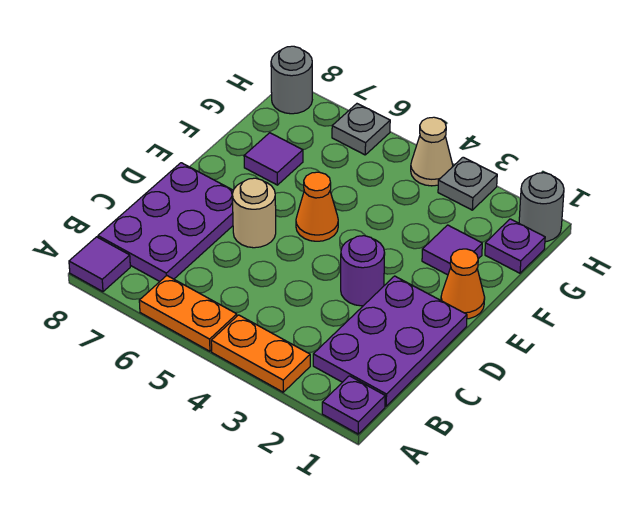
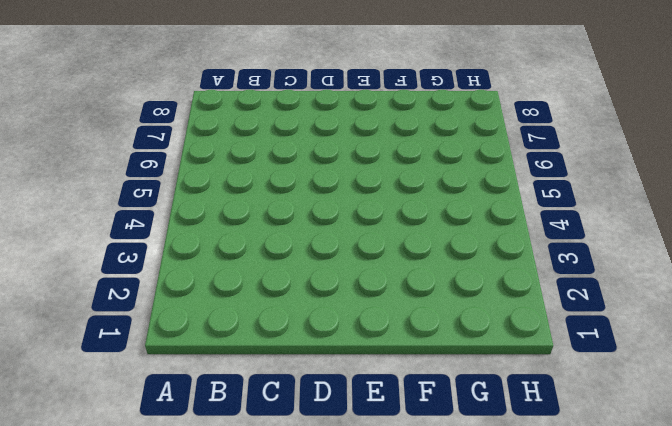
none -> purple 1x1 plate [322,376,385,434]
none -> orange 1x2 plate [211,315,310,392]
none -> orange 1x2 plate [139,276,237,351]

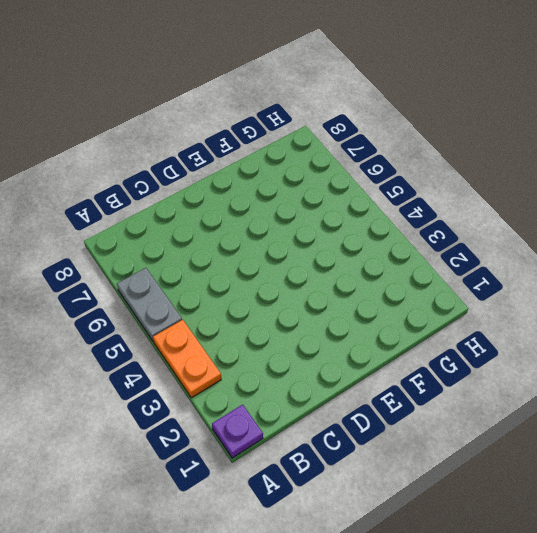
grey 1x2 plate [117,268,182,342] -> orange 1x2 plate [139,276,237,351]
none -> purple 1x1 tile [69,237,130,292]
none -> purple 2x3 plate [313,276,467,406]
none -> purple 2x3 plate [98,163,233,281]

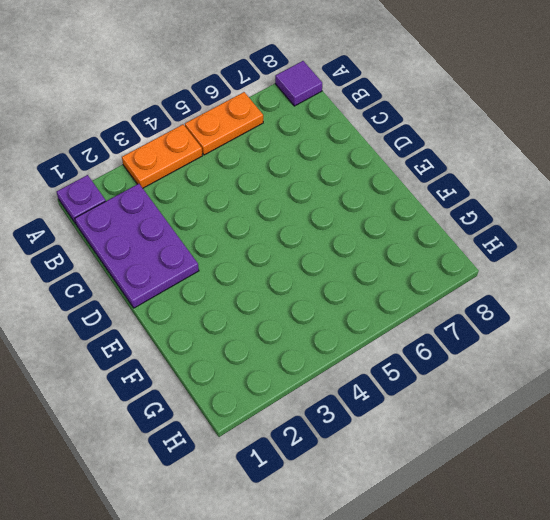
none -> purple 2x3 plate [98,163,233,281]
none -> purple 1x1 round brick [341,236,385,306]
none -> tan 1x1 round brick [232,178,276,248]

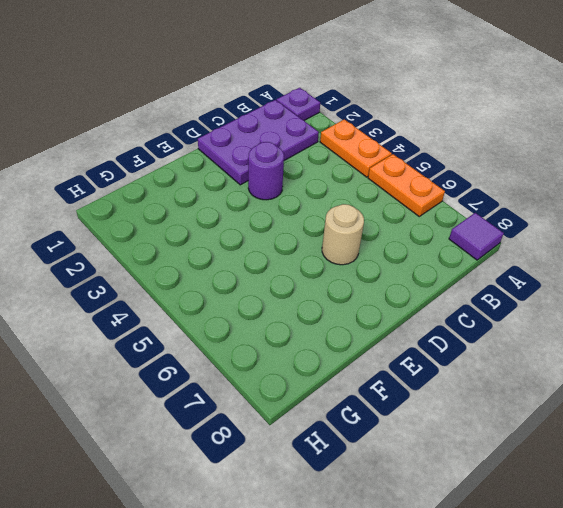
none -> purple 2x3 plate [98,163,233,281]
none -> orange 1x1 cone [441,249,485,319]
none -> orange 1x1 cone [296,172,338,241]

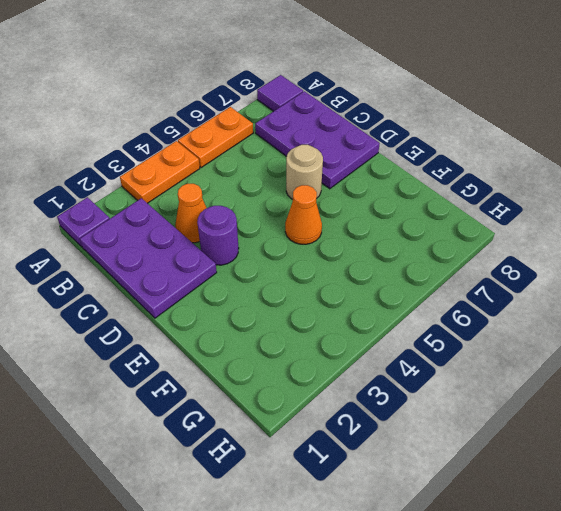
orange 1x1 cone [175,184,206,243] -> orange 1x1 cone moved to [441,249,485,319]
none -> purple 1x1 tile [422,225,482,275]
none -> purple 1x1 tile [244,133,303,185]
none -> purple 1x1 plate [485,219,545,273]

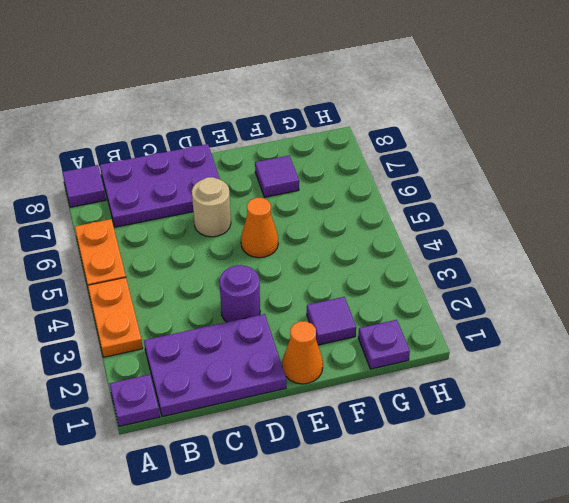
none -> grey 1x1 round brick [519,173,564,242]
none -> grey 1x1 plate [438,157,497,210]
none -> tan 1x1 cone [411,117,453,186]

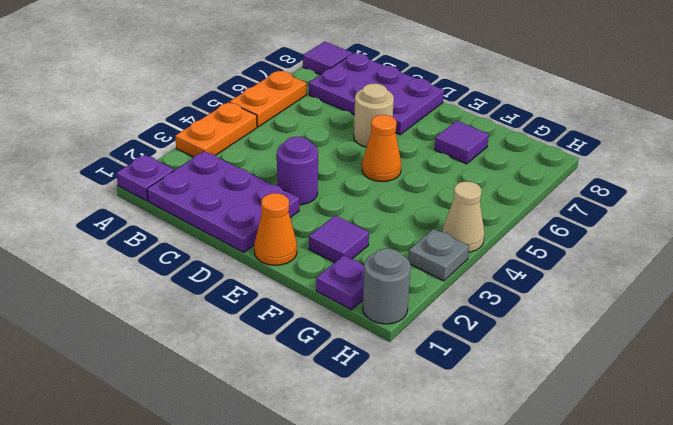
none -> grey 1x1 plate [332,104,390,155]
none -> grey 1x1 round brick [271,46,312,114]

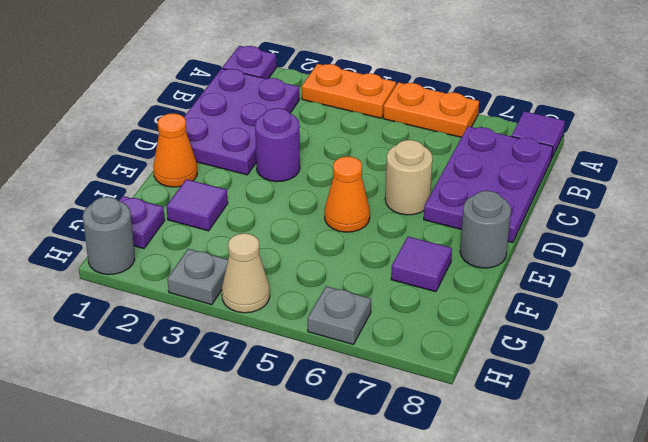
grey 1x1 round brick [460,191,511,268] -> grey 1x1 round brick moved to [271,46,312,114]

